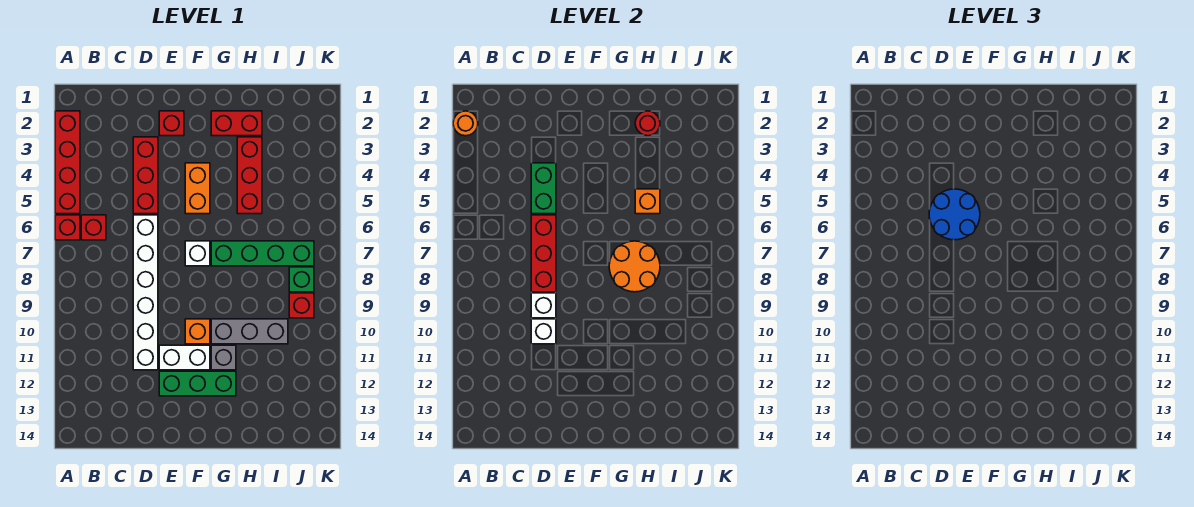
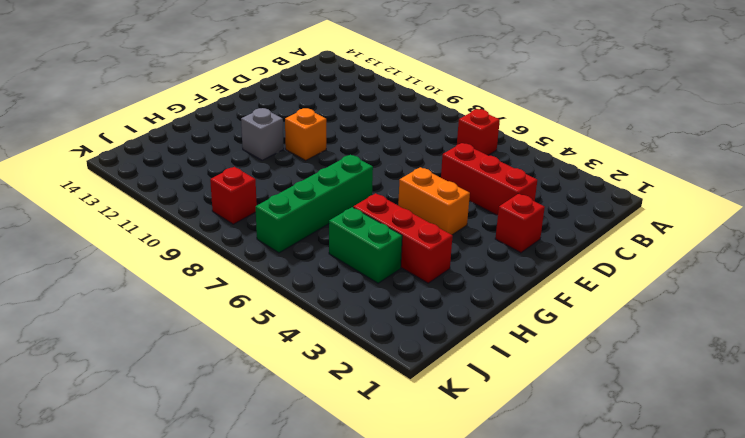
green 1x2 brick [329,207,402,283] -> green 1x2 brick moved to [531,163,556,214]
none -> red 1x4 brick [55,111,80,214]
none -> red 1x1 brick [55,215,80,240]
none -> white 1x6 brick [133,215,158,370]

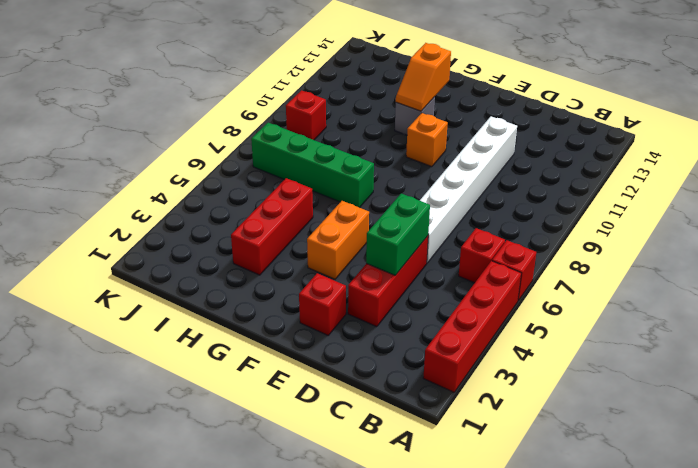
orange 1x2 slope [396,43,451,111] -> none
none -> white 1x2 brick [159,345,210,370]
none -> green 1x3 brick [159,371,236,396]
none -> white 1x1 brick [185,241,210,266]

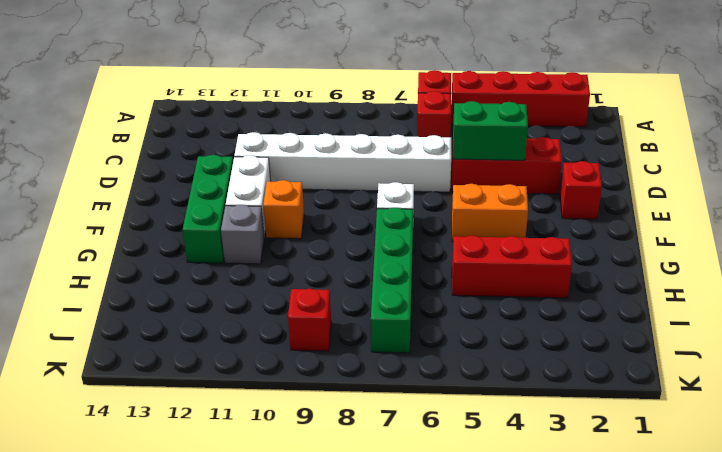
none -> red 1x2 brick [211,111,262,136]
none -> grey 1x3 brick [211,319,288,344]
none -> green 1x1 brick [289,267,314,292]

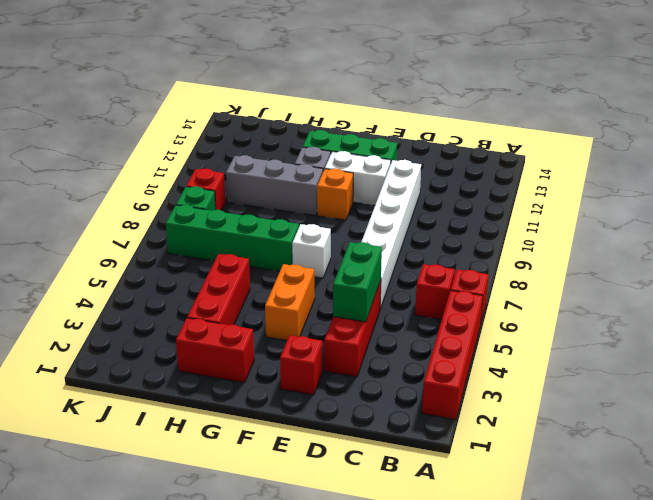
none -> orange 1x1 round brick [453,111,478,136]
none -> red 1x3 brick [531,215,556,292]
none -> white 1x1 brick [531,293,556,318]

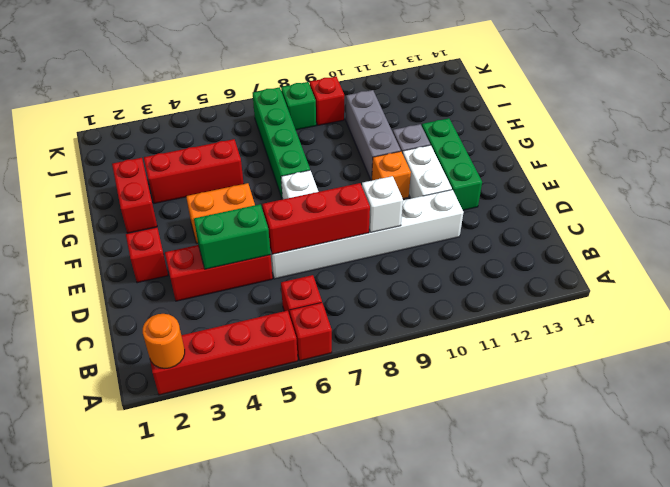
none -> white 1x1 brick [531,319,556,344]
none -> orange 2x2 round brick [609,241,660,292]
none -> red 1x1 round brick [635,111,660,136]

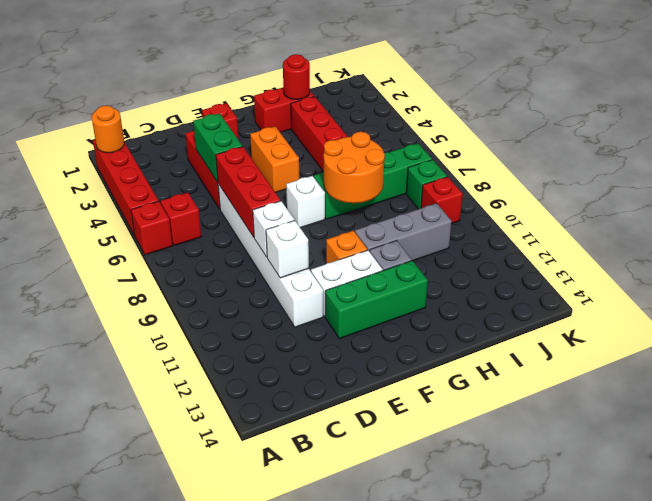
none -> orange 1x1 brick [635,189,660,214]
none -> blue 2x2 round brick [929,189,980,240]

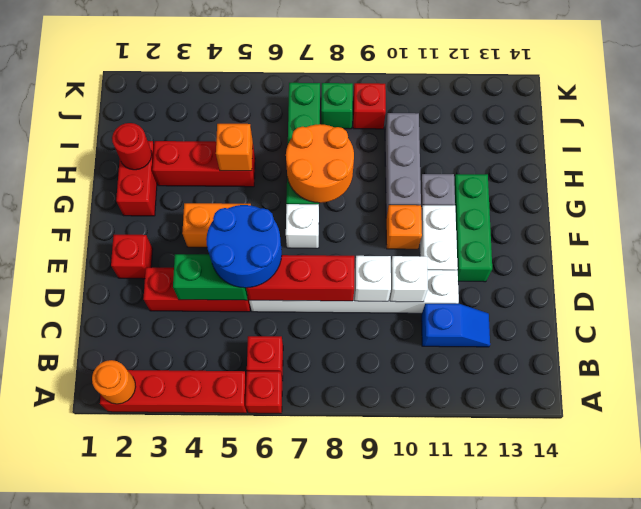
blue 1x2 slope [421,304,490,347] -> none

